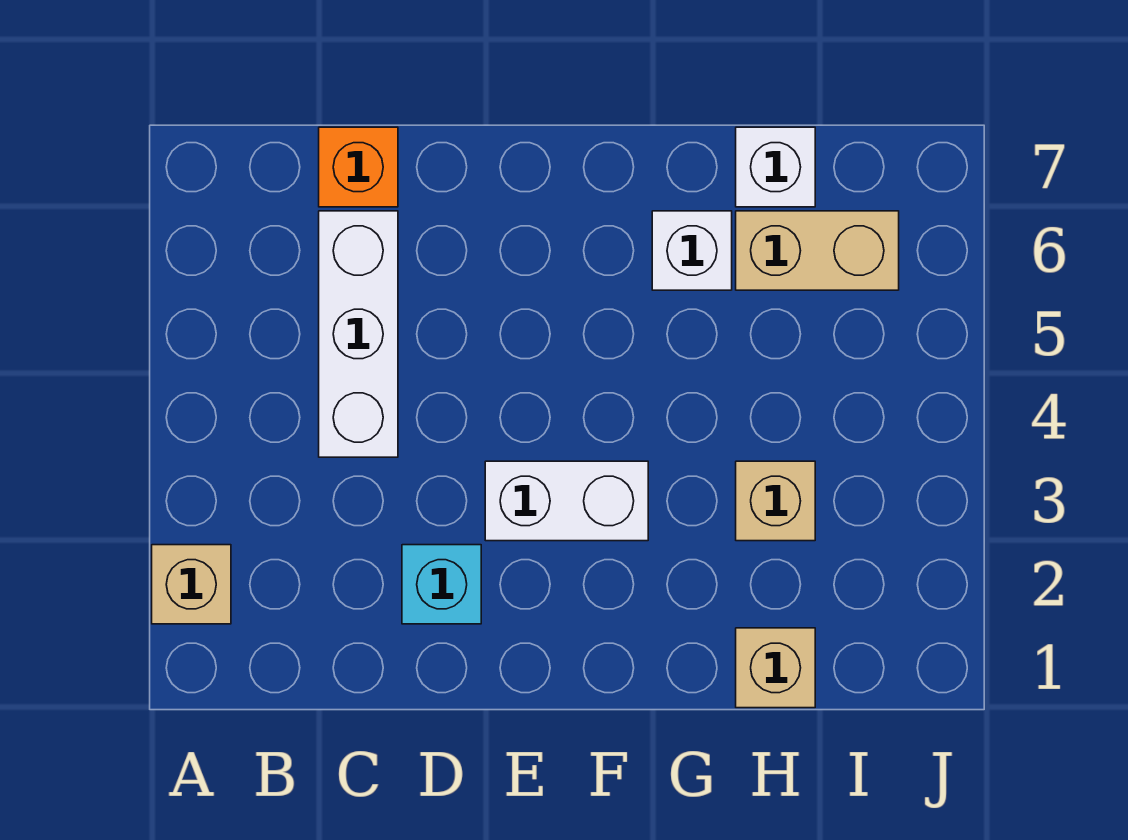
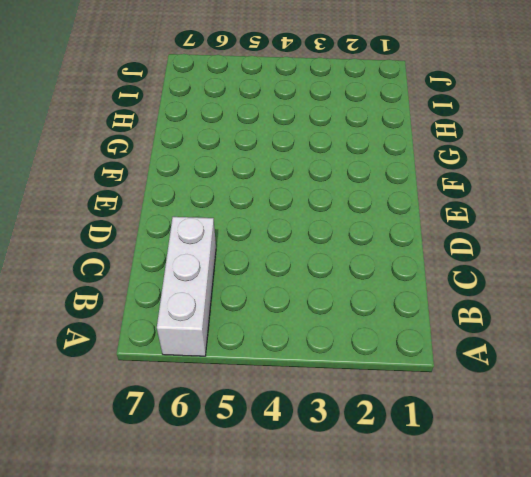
white 1x3 brick [157,217,216,356] -> white 1x3 brick turned to [319,211,398,457]
none -> tan 1x1 brick [152,545,231,624]
none -> orange 1x1 brick [319,127,398,207]

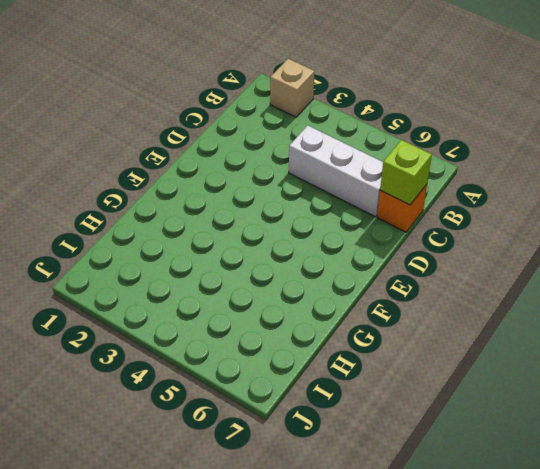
lime 1x1 brick [380,140,432,205] -> none
none -> cyan 1x1 brick [402,545,481,624]
none -> white 1x2 brick [485,461,648,541]

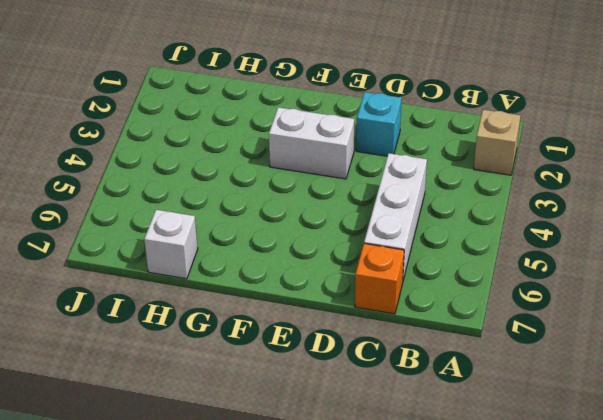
none -> white 1x1 brick [652,211,732,290]
none -> tan 1x1 brick [736,628,815,708]

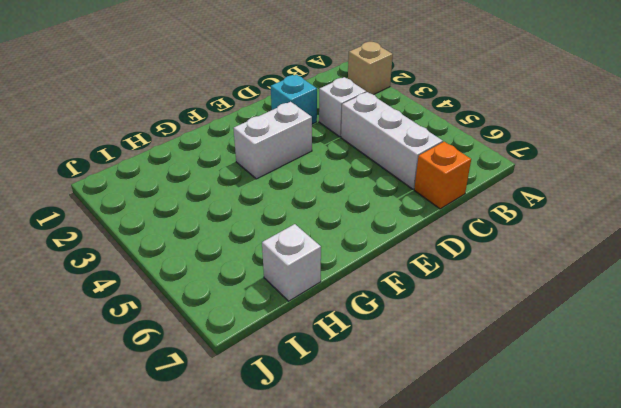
white 1x1 brick [319,77,366,137] -> white 1x1 brick moved to [652,211,732,290]
none -> tan 1x1 brick [736,628,815,708]
none -> tan 1x1 brick [736,461,815,541]

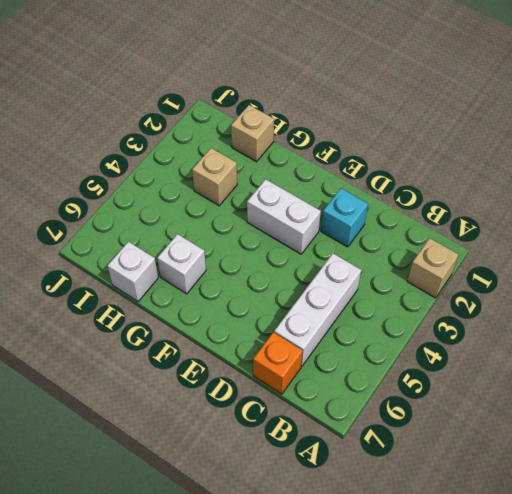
none -> tan 1x2 brick [736,211,899,290]

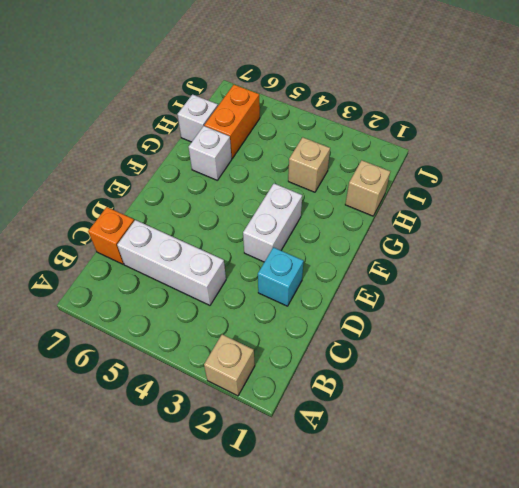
orange 1x2 brick [204,85,260,158] -> tan 1x2 brick [736,211,899,290]

